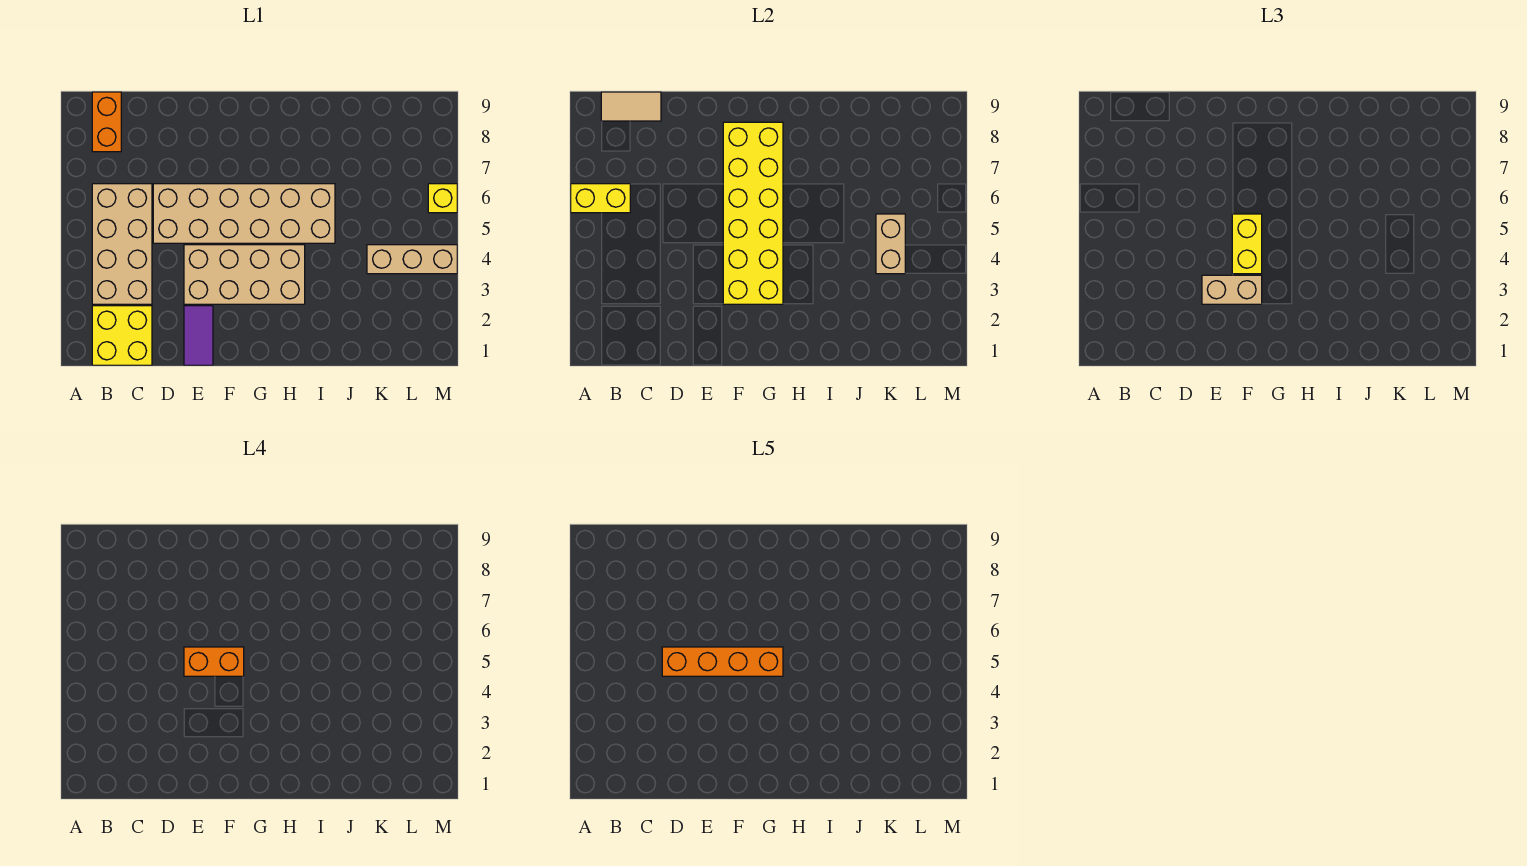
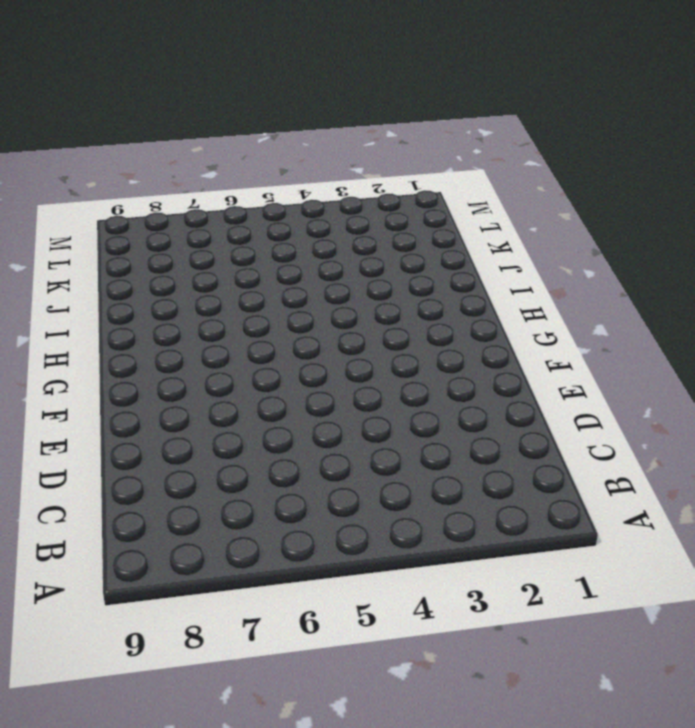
none -> yellow 2x2 brick [92,306,152,365]
none -> tan 2x4 brick [92,184,152,304]
none -> orange 1x2 brick [92,92,121,152]

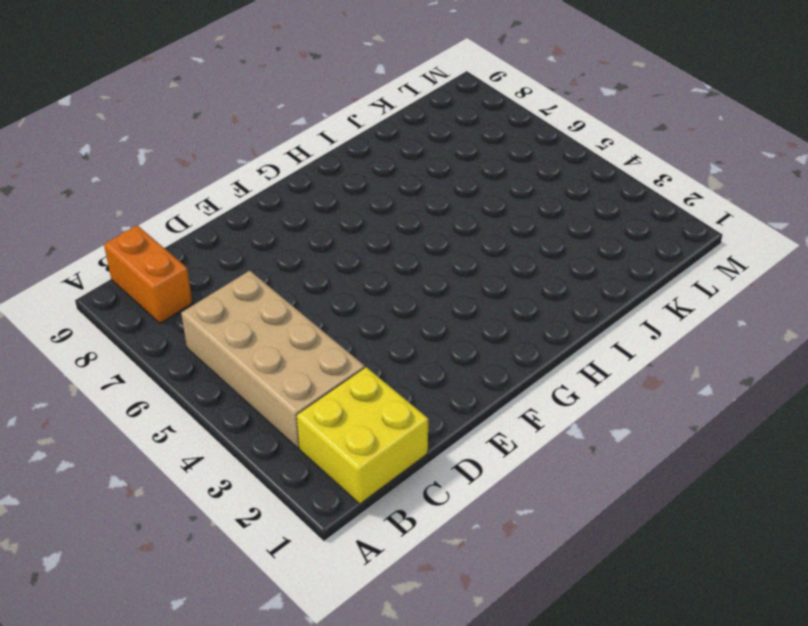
none -> tan 2x6 brick [153,184,335,243]
none -> purple 1x2 tile [184,306,213,365]
none -> tan 2x4 brick [184,245,305,304]

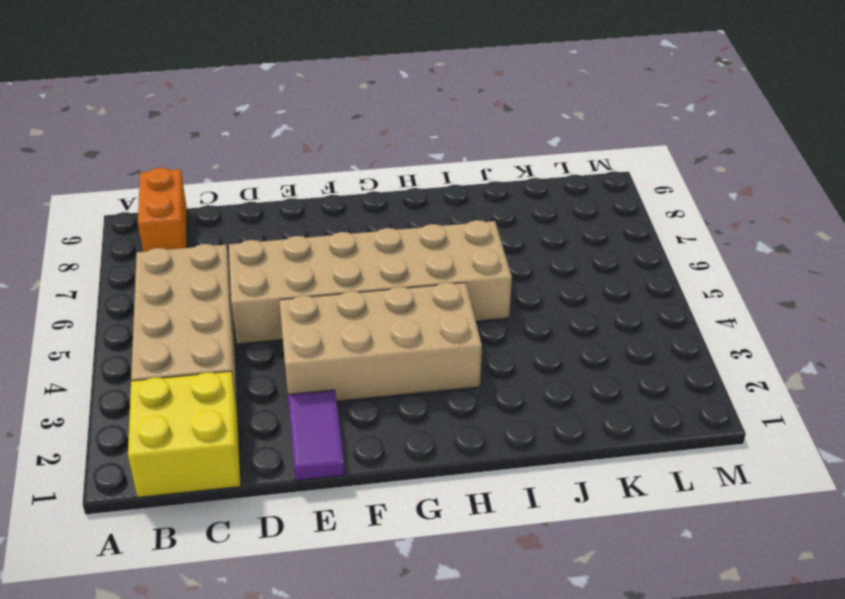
none -> tan 1x3 brick [367,245,457,274]
none -> yellow 1x1 brick [428,184,457,213]
none -> yellow 1x2 brick [571,184,630,213]

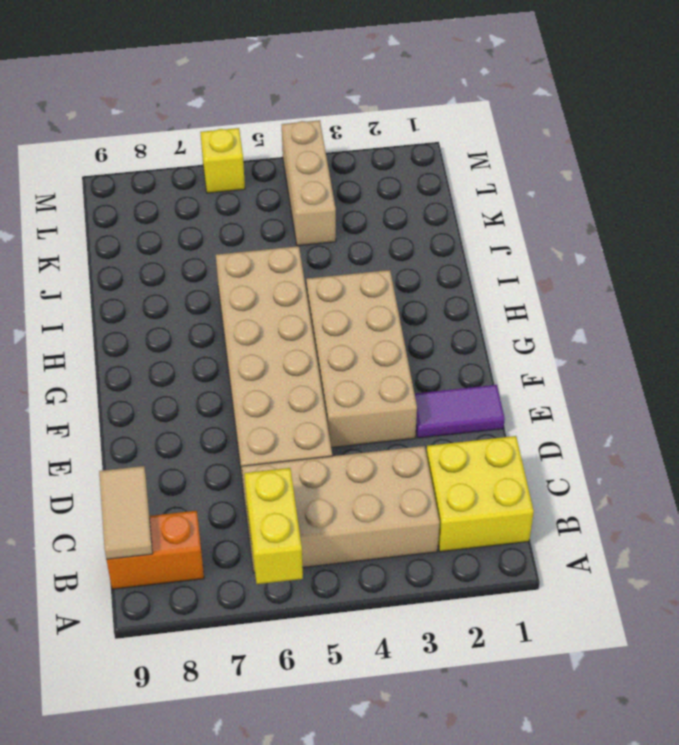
none -> yellow 2x6 brick [723,122,783,304]
none -> tan 1x2 brick [876,214,905,274]
none -> tan 1x2 brick [1202,275,1262,304]

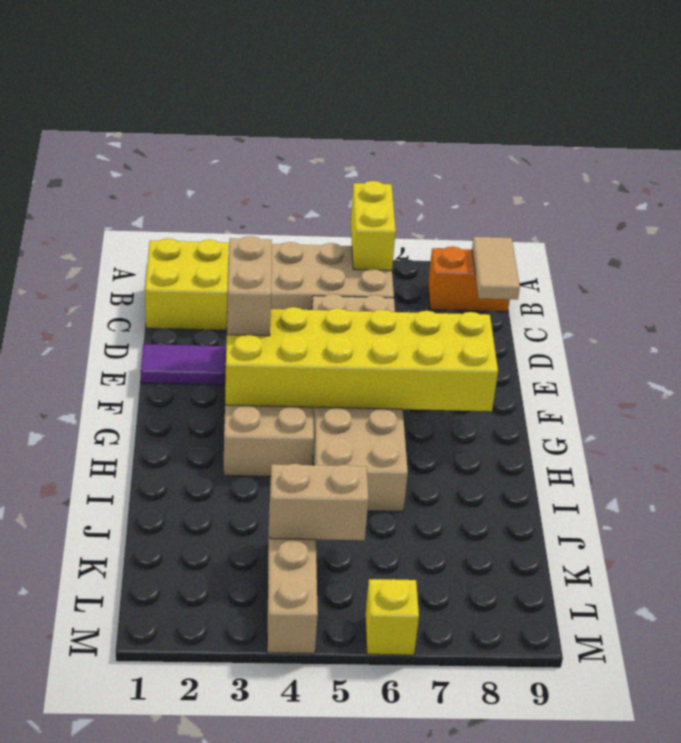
none -> yellow 1x2 brick [1232,214,1262,274]
none -> orange 1x2 brick [184,647,244,676]
none -> orange 1x4 brick [662,647,783,676]

